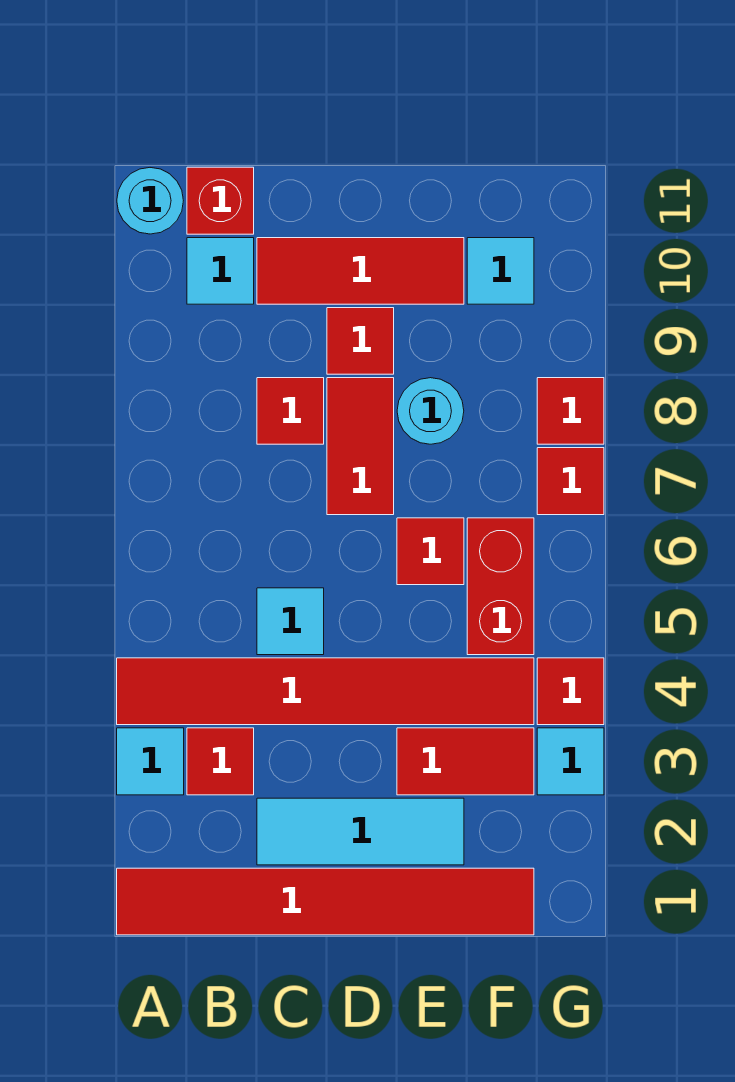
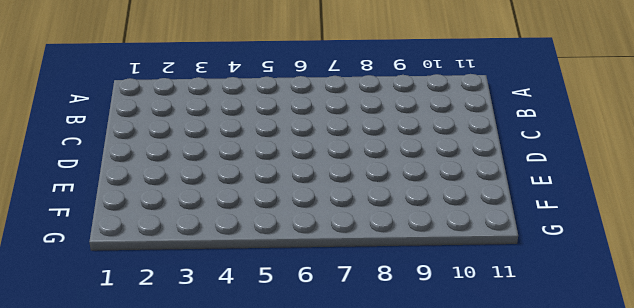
none -> red 1x6 tile [117,868,534,935]
none -> cyan 1x1 tile [117,728,184,795]
none -> red 1x6 tile [117,658,534,725]

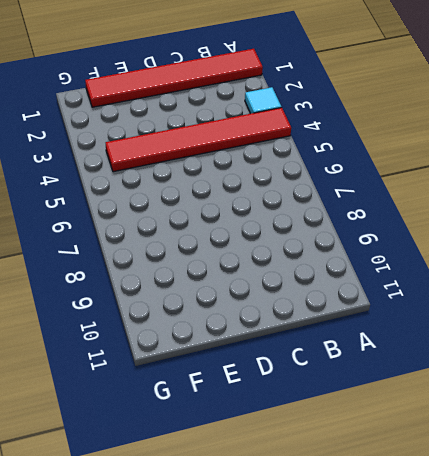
none -> cyan 1x1 round brick [117,168,183,234]
none -> red 1x1 tile [187,728,254,795]
none -> cyan 1x1 tile [187,238,254,304]

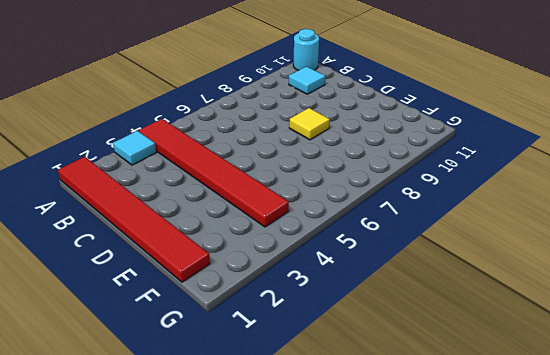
yellow 1x1 tile [289,108,330,140] -> red 1x2 tile [327,378,394,515]
none -> red 1x1 tile [187,728,254,795]
none -> red 1x1 brick [187,167,254,234]
none -> cyan 1x3 tile [257,798,464,865]

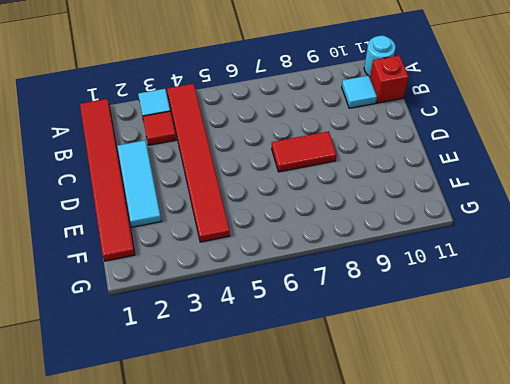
none -> cyan 1x1 tile [257,588,324,655]
none -> red 1x1 tile [257,378,324,444]
none -> red 1x3 tile [257,238,464,304]

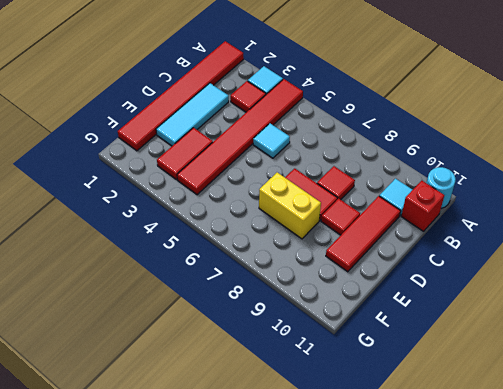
yellow 1x2 brick [259,172,321,239] -> cyan 1x1 round brick [397,378,464,444]
none -> red 1x1 tile [397,518,464,585]
none -> red 1x2 brick [467,518,534,655]
none -> cyan 1x1 tile [467,238,534,304]

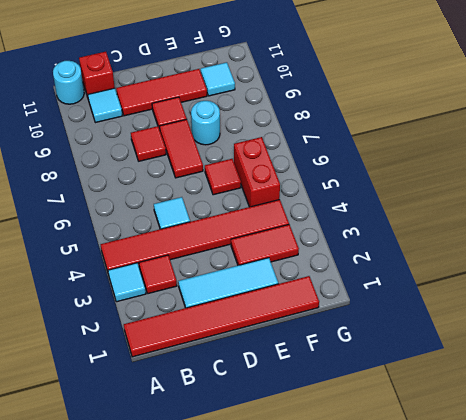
none -> cyan 1x1 tile [537,728,604,795]
none -> red 1x1 tile [537,658,604,725]
none -> red 1x1 tile [537,448,604,515]

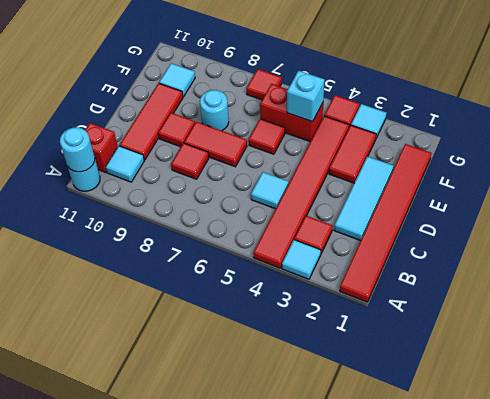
cyan 1x1 round brick [60,127,95,172] -> none
cyan 1x1 brick [287,71,325,122] -> none
none -> red 1x1 tile [537,378,604,444]

